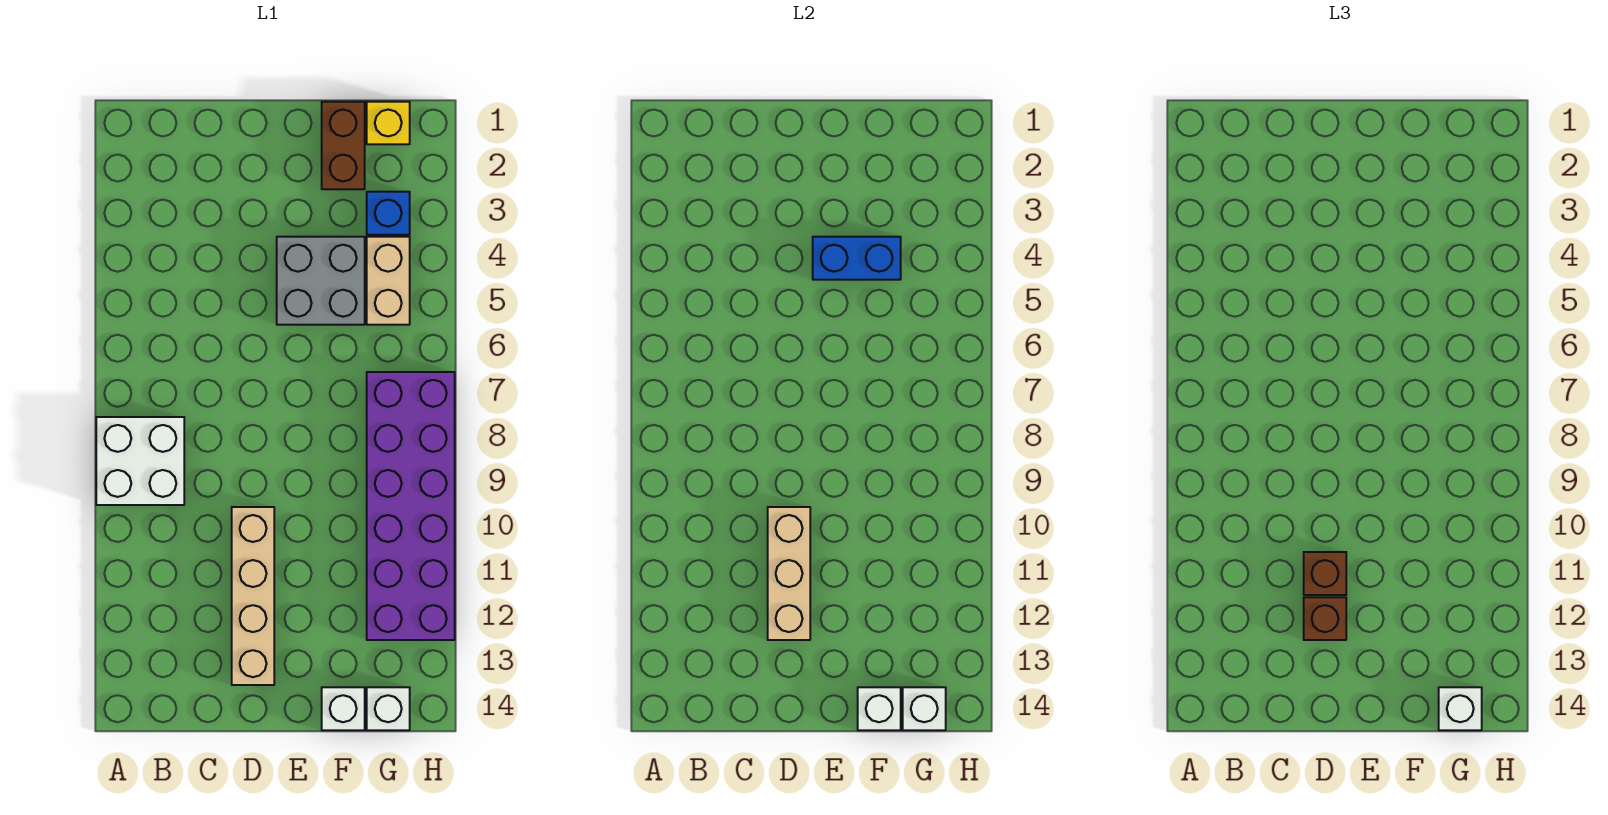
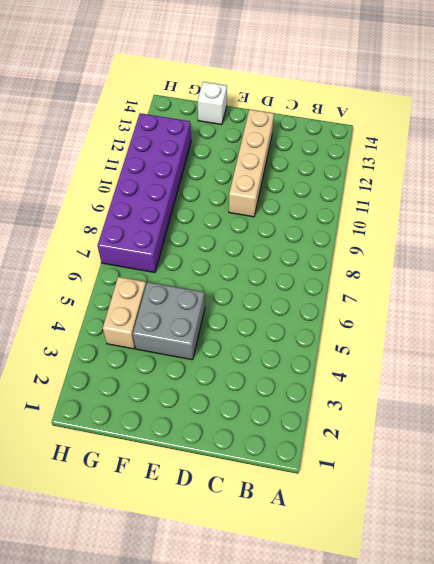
none -> white 2x2 brick [96,417,184,505]
none -> brown 1x2 brick [322,102,365,189]
none -> yellow 1x1 brick [367,102,410,144]

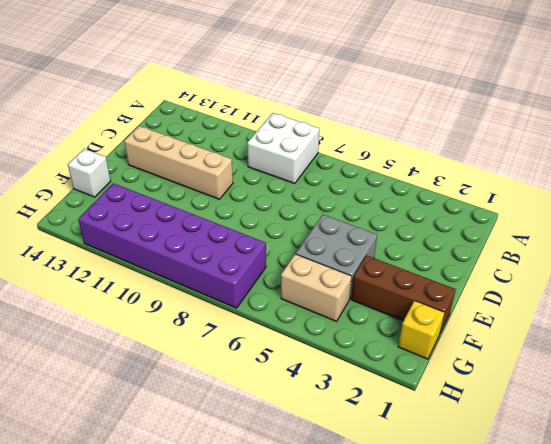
brown 1x3 brick [351,255,456,335] -> brown 1x2 brick [322,102,365,189]
none -> blue 1x1 brick [367,192,410,235]
none -> white 1x1 brick [367,687,410,730]
none -> tan 1x3 brick [768,507,810,640]

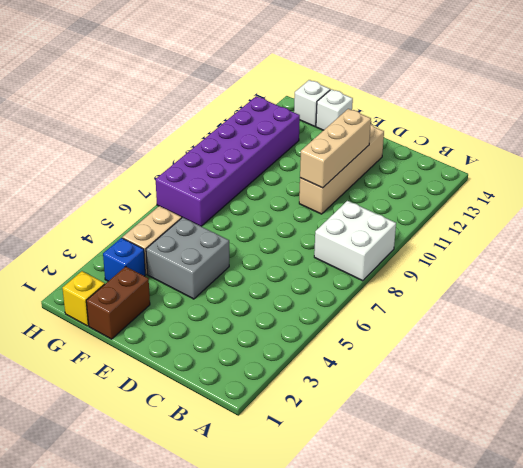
none -> blue 1x2 brick [813,237,901,280]
none -> white 1x1 brick [858,687,901,730]
none -> white 1x1 brick [903,687,946,730]

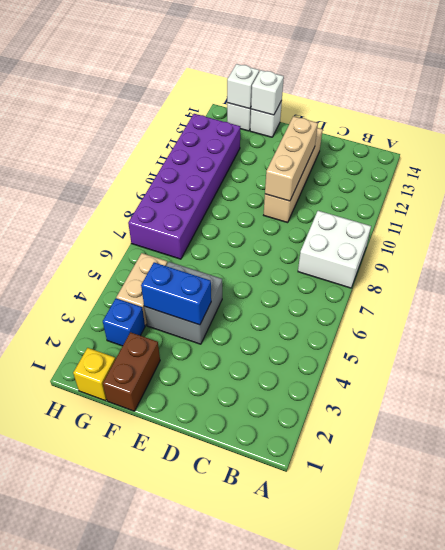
none -> brown 1x1 brick [1304,552,1346,595]
none -> brown 1x1 brick [1304,597,1346,640]
none -> white 1x1 brick [1439,687,1482,730]

